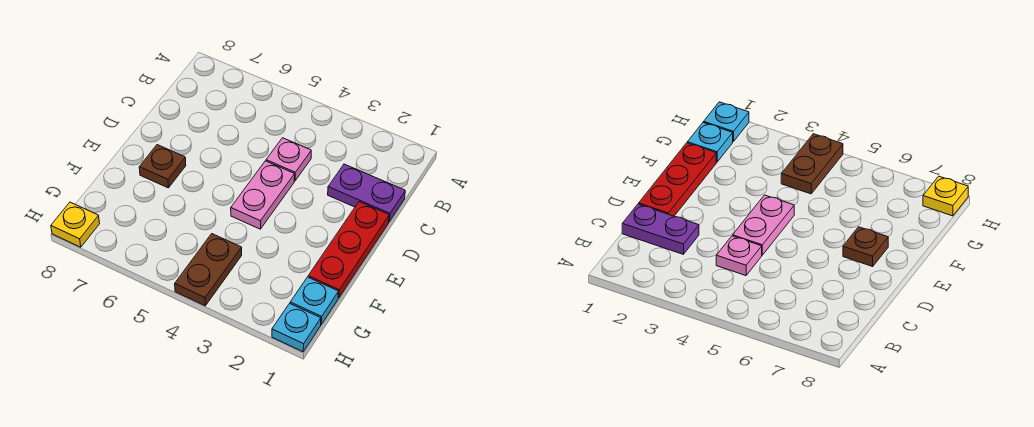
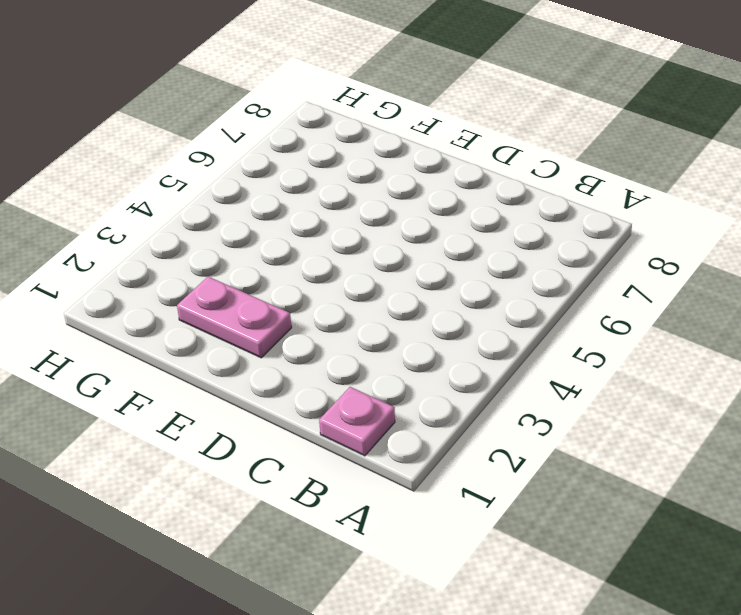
pink 1x1 plate [319,387,395,456] -> pink 1x1 plate moved to [266,138,311,181]
pink 1x2 plate [177,276,292,358] -> pink 1x2 plate moved to [231,161,295,229]
none -> purple 1x2 plate [328,164,405,222]
none -> red 1x3 plate [308,202,389,298]

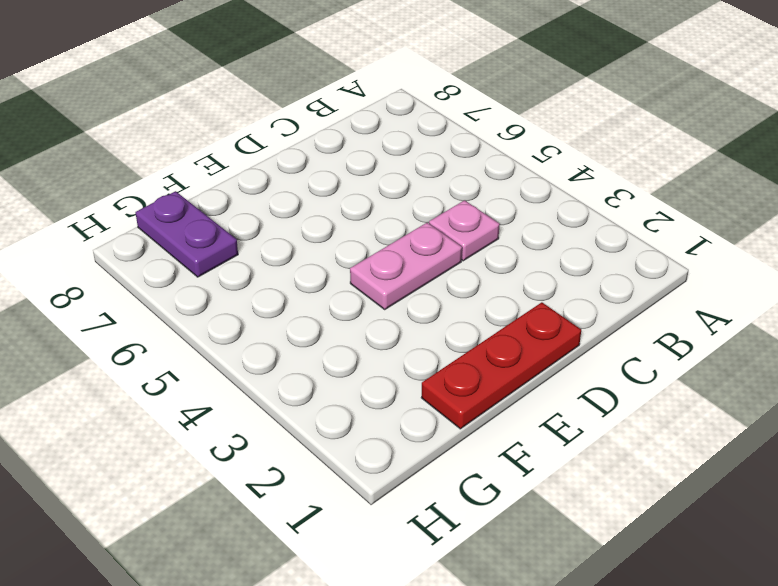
purple 1x2 plate [135,191,238,277] -> purple 1x2 plate moved to [328,164,405,222]
none -> brown 1x1 plate [139,145,186,188]
none -> cyan 1x1 plate [290,277,339,324]

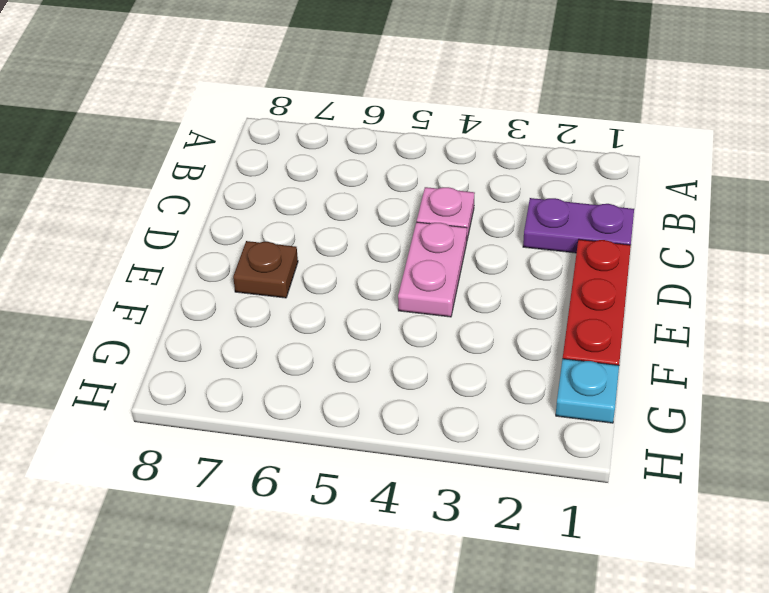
none -> brown 1x2 plate [175,234,242,306]
none -> cyan 1x1 plate [272,303,321,352]

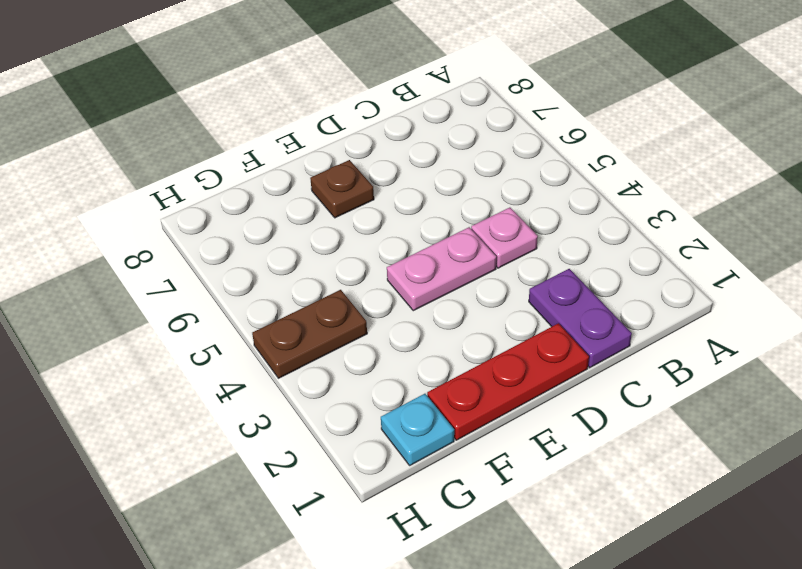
none -> cyan 1x1 plate [272,303,321,352]
none -> yellow 1x1 plate [51,202,100,247]

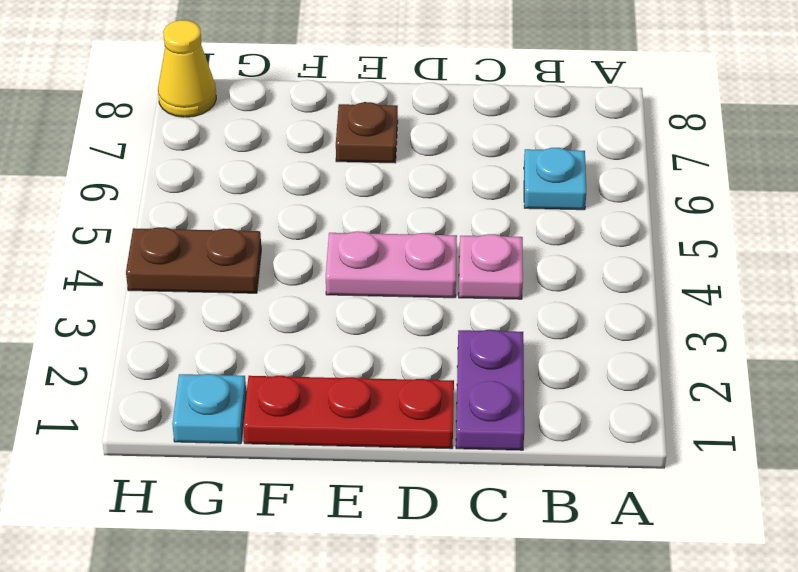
cyan 1x1 plate [524,148,586,210] -> cyan 1x1 plate moved to [272,303,321,352]
yellow 1x1 cone [158,20,216,117] -> yellow 1x1 plate [51,202,100,247]

